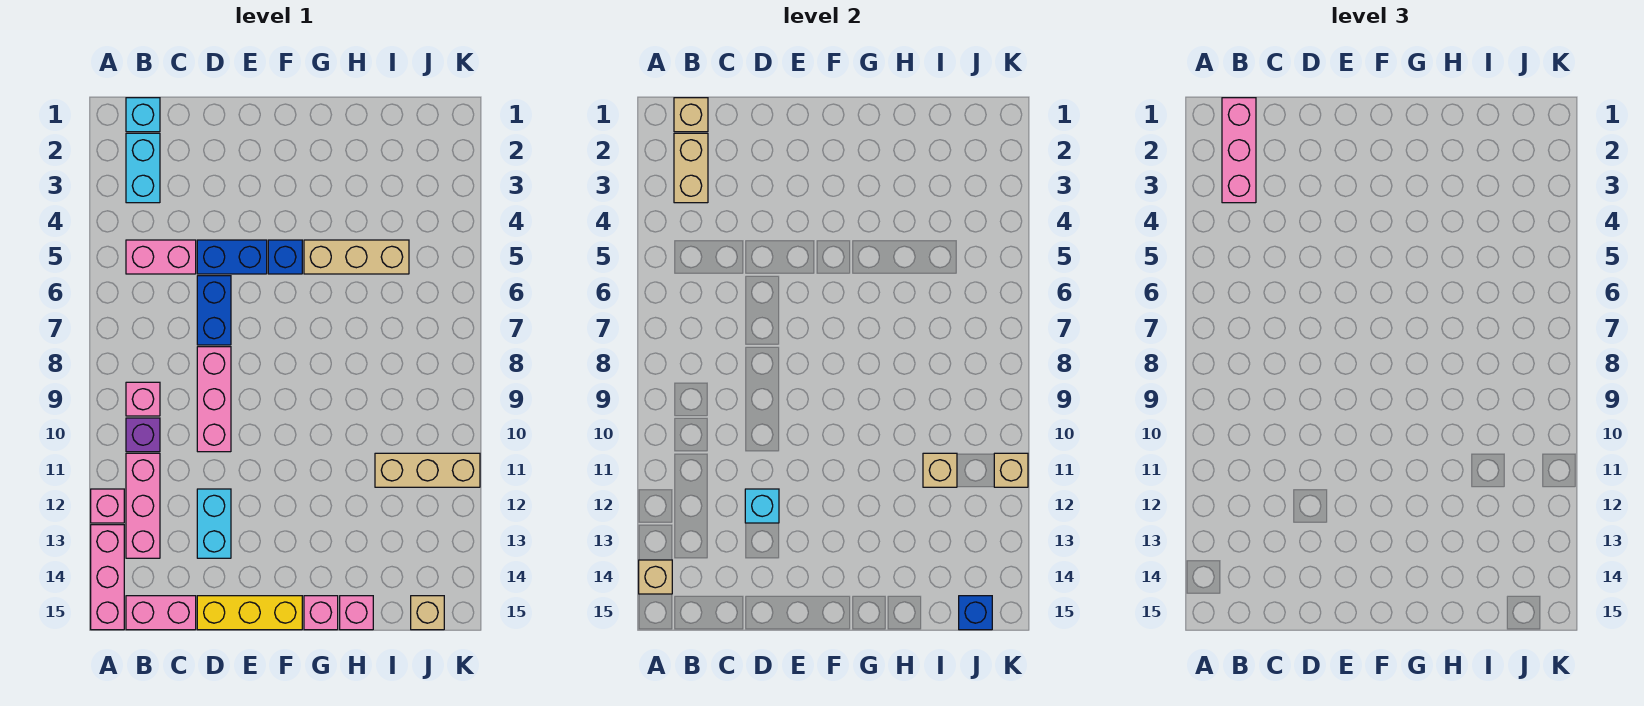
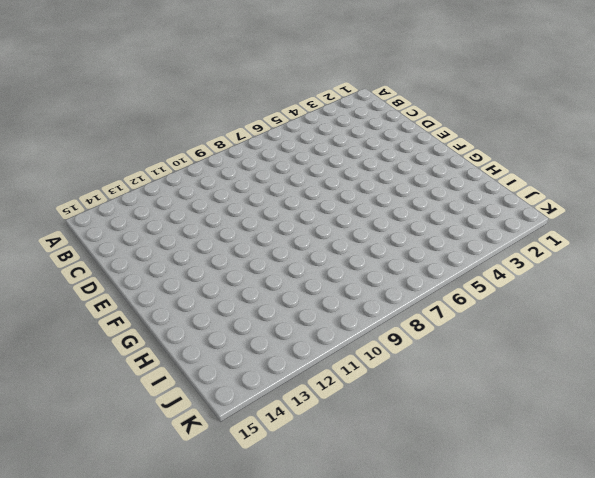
none -> pink 1x1 brick [91,489,124,523]
none -> pink 1x3 brick [91,525,124,630]
none -> cyan 1x1 brick [126,98,160,132]

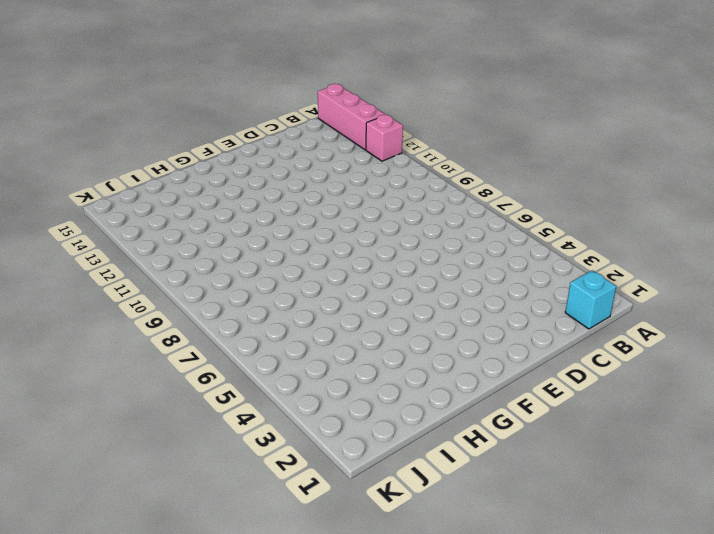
none -> cyan 1x2 brick [126,133,160,203]
none -> pink 1x2 brick [126,240,196,274]
none -> pink 1x1 brick [126,382,160,416]

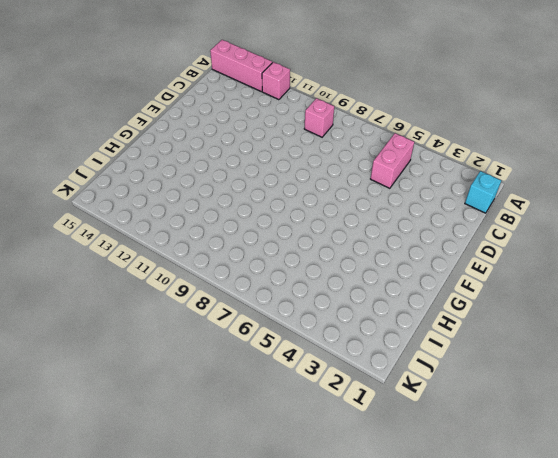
none -> cyan 1x2 brick [126,133,160,203]
none -> purple 1x1 brick [126,418,160,452]
none -> pink 1x3 brick [126,453,160,558]

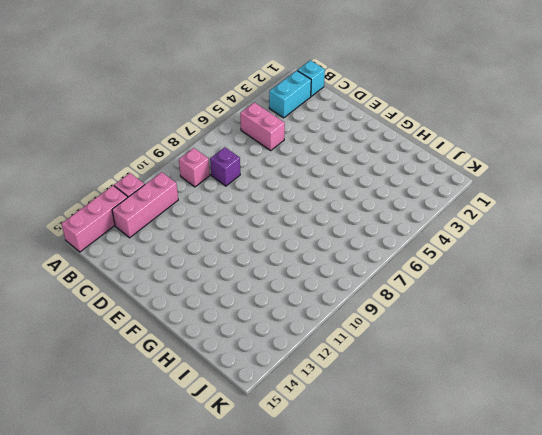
purple 1x1 brick [210,147,240,186] -> purple 1x1 brick moved to [126,418,160,452]
none -> pink 1x2 brick [126,596,196,630]
none -> blue 1x2 brick [197,240,267,274]
none -> blue 1x2 brick [197,276,231,345]

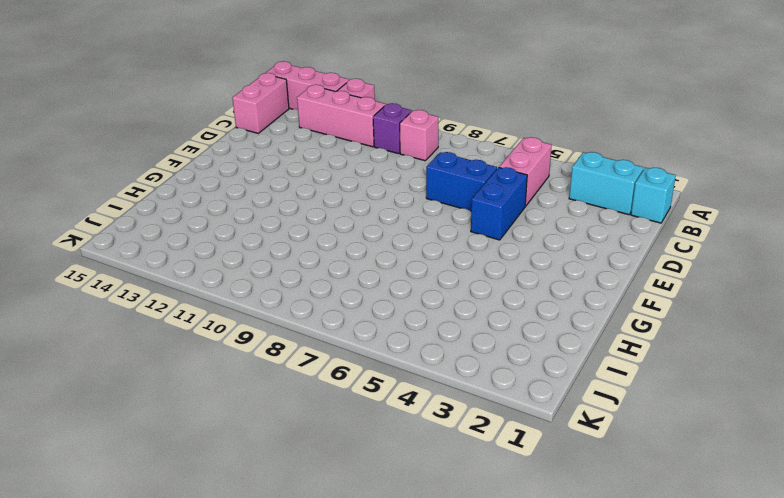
none -> pink 1x3 brick [197,347,231,452]
none -> cyan 1x2 brick [197,489,231,558]
none -> yellow 1x3 brick [197,596,302,630]

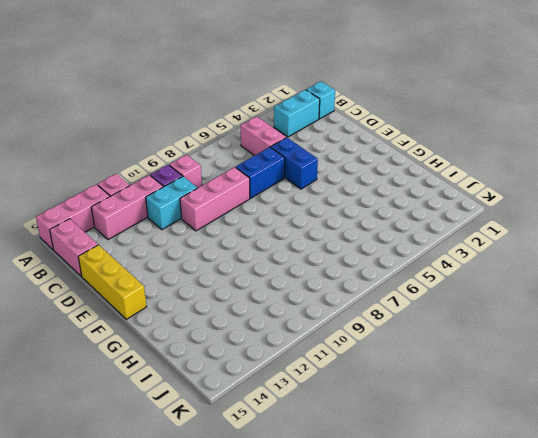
cyan 1x2 brick [146,176,197,229] -> cyan 1x2 brick moved to [197,489,231,558]
none -> blue 1x1 brick [268,240,302,274]
none -> tan 1x3 brick [304,240,409,274]
none -> pink 1x1 brick [304,596,338,630]

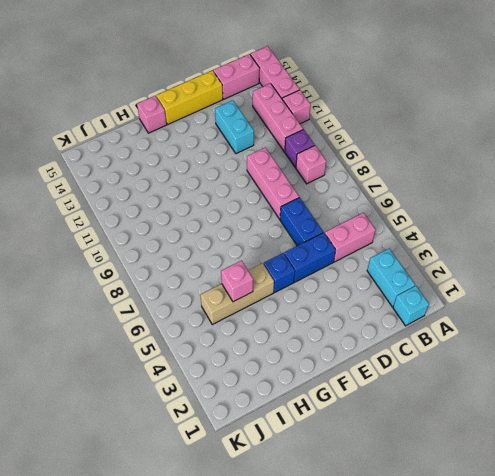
pink 1x1 brick [221,261,253,302] -> pink 1x1 brick moved to [340,596,373,630]
none -> tan 1x3 brick [375,453,480,487]
none -> tan 1x1 brick [411,596,444,630]
none -> tan 1x1 brick [639,560,672,594]

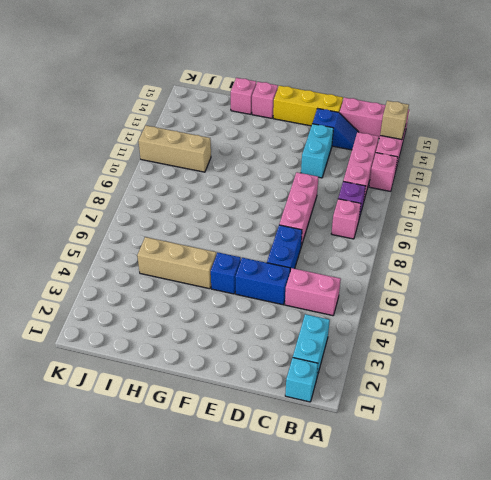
blue 1x2 slope [312,108,358,150] -> none
none -> tan 1x1 brick [411,596,444,630]
none -> tan 1x1 brick [674,98,708,132]
none -> tan 1x2 brick [674,133,708,203]

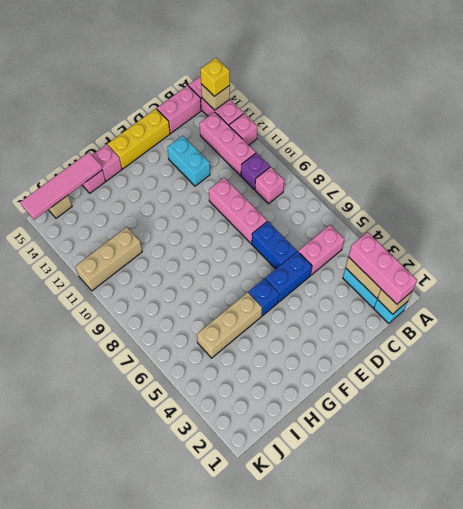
yellow 1x1 brick [200,58,230,96] -> none
pink 1x4 tile [20,152,103,220] -> blue 1x1 brick [959,596,992,630]
none -> cyan 1x1 brick [745,489,779,523]
none -> tan 1x1 brick [923,453,957,487]
none -> tan 1x1 brick [994,453,1028,487]

